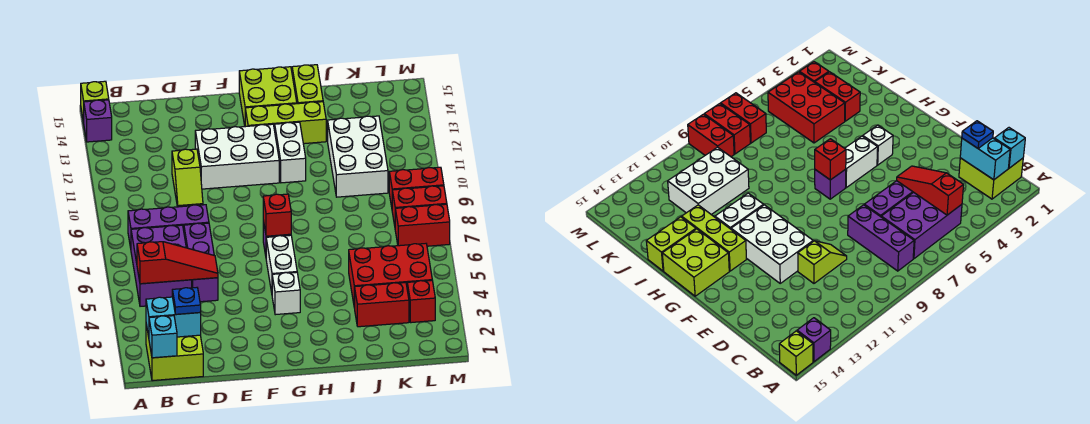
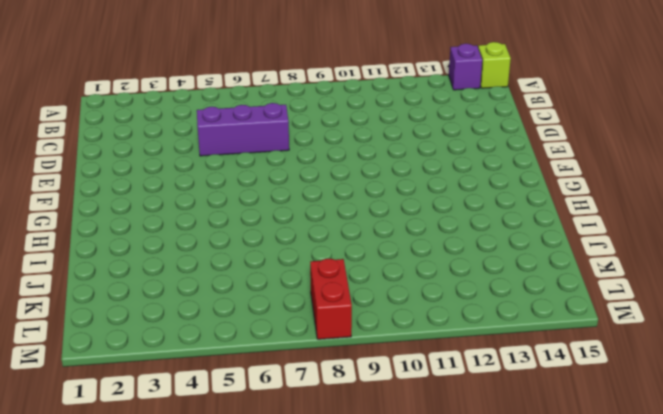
none -> lime 2x2 brick [146,325,203,381]
none -> purple 2x3 brick [131,225,192,306]
none -> purple 1x3 brick [128,205,209,248]

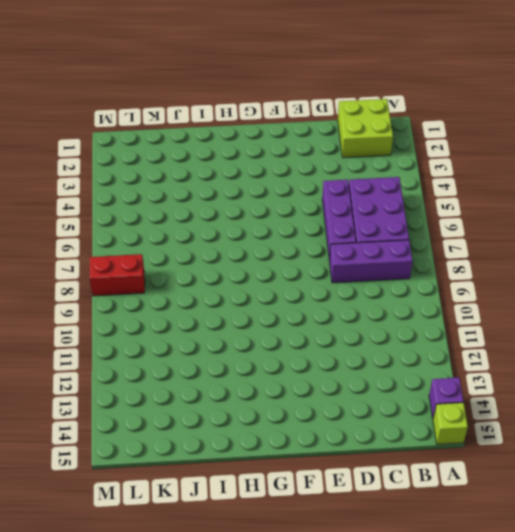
none -> lime 1x2 slope [172,149,203,207]
none -> white 2x3 brick [195,124,279,189]
none -> white 1x1 brick [272,272,300,315]

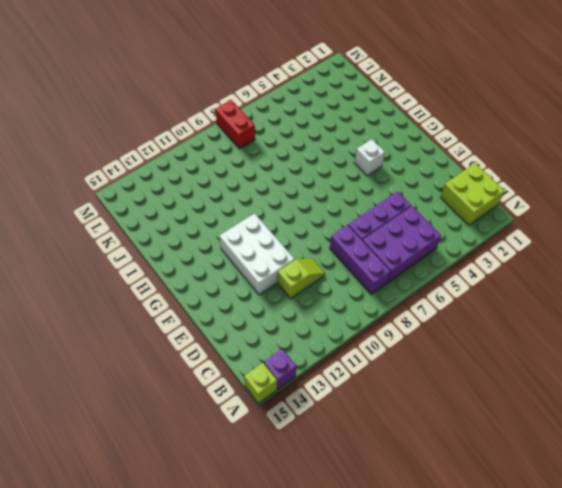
none -> white 1x2 brick [266,235,297,292]
none -> purple 1x1 brick [815,169,846,199]
none -> lime 1x3 brick [245,102,326,144]

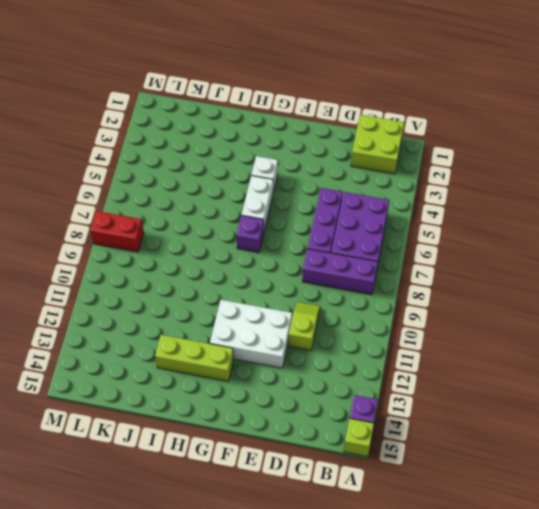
none -> lime 2x2 brick [239,67,297,125]
none -> white 1x2 brick [275,122,306,183]
none -> lime 1x2 brick [292,65,323,104]

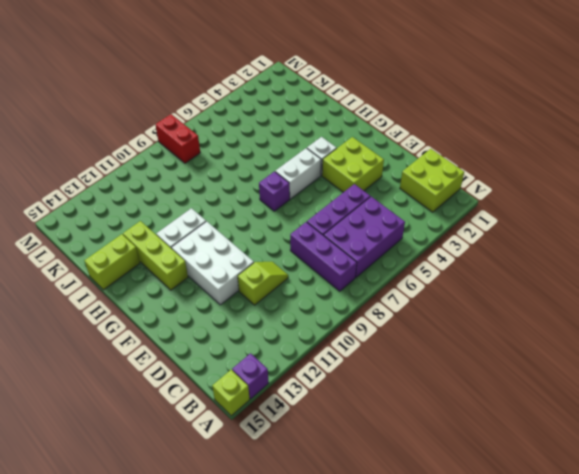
lime 2x2 brick [322,137,384,192] -> lime 2x2 brick moved to [239,67,297,125]
none -> red 1x2 brick [355,283,409,327]
none -> red 2x3 brick [349,244,432,308]
none -> white 2x3 brick [328,116,388,197]

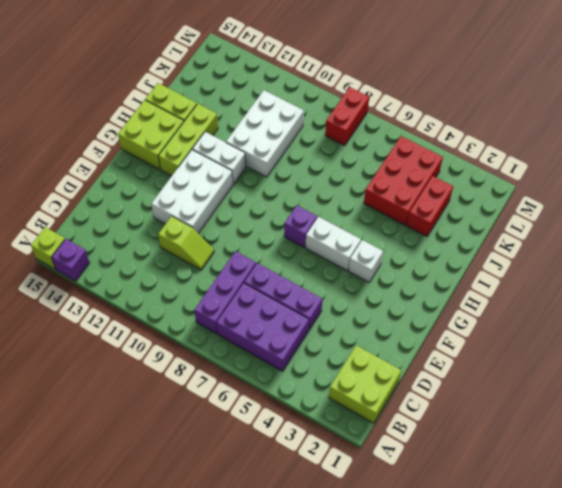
white 2x3 brick [226,90,304,177] -> white 2x3 brick turned to [328,116,388,197]
none -> red 1x1 brick [407,280,435,323]
none -> red 1x2 brick [395,204,450,246]
none -> red 1x2 brick [389,167,444,207]

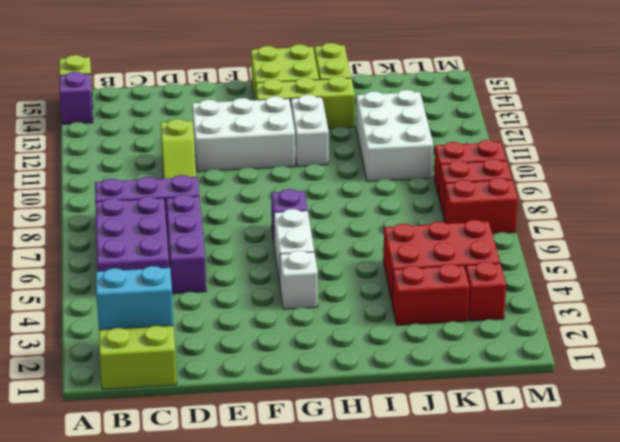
none -> cyan 1x1 brick [149,316,177,358]
none -> red 1x3 slope [137,242,218,284]
none -> red 1x1 brick [263,194,291,236]

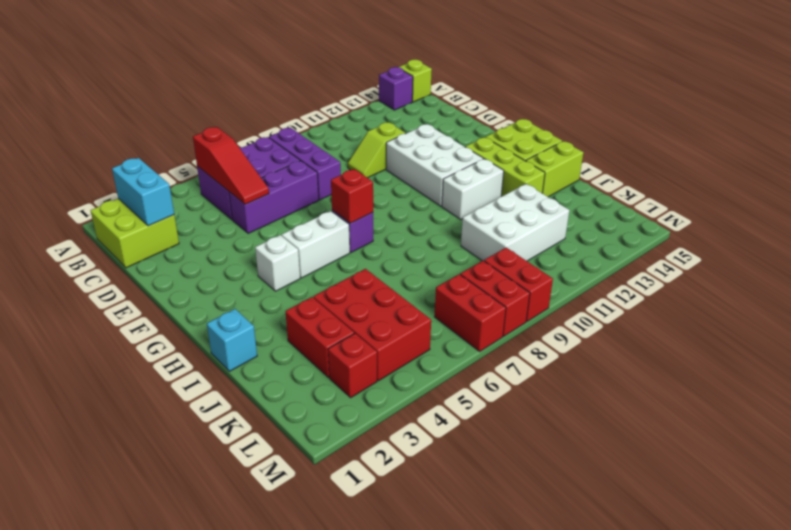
cyan 1x1 brick [207,309,257,371] -> cyan 1x1 brick moved to [149,316,177,358]
none -> blue 1x1 plate [172,288,201,314]

